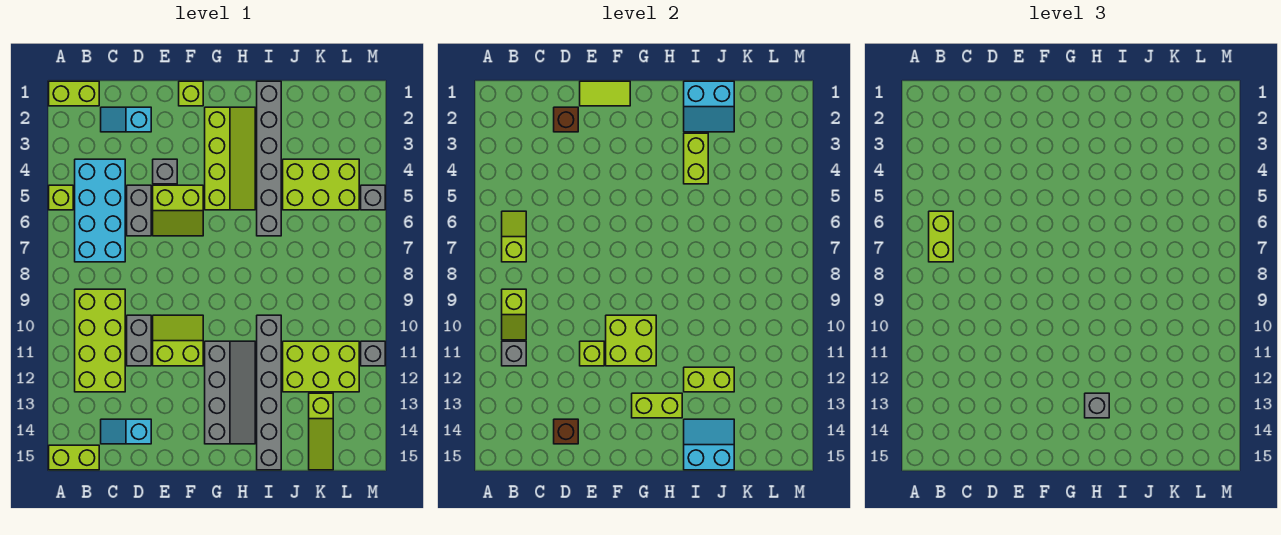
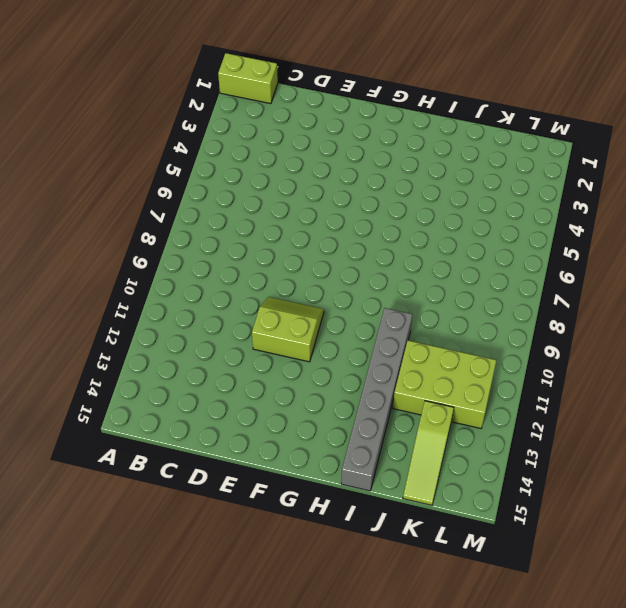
none -> lime 1x1 brick [49,185,73,210]
none -> lime 1x2 brick [49,445,99,470]
none -> cyan 2x4 brick [75,159,125,262]
none -> lime 2x4 brick [75,289,125,392]

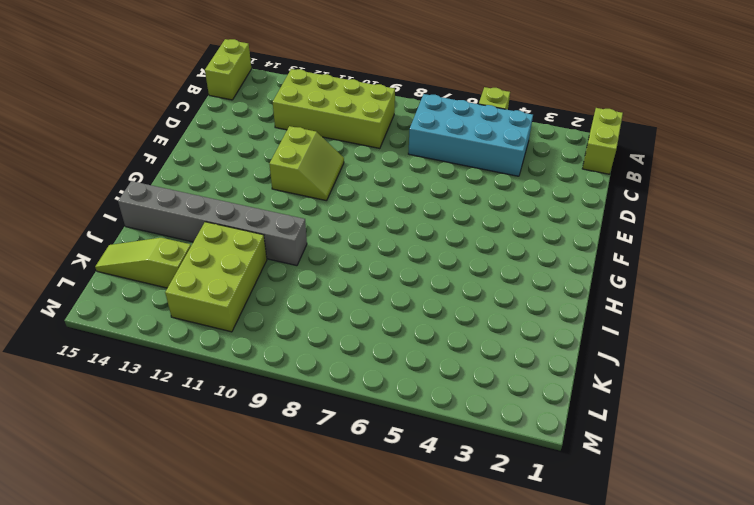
none -> cyan 1x2 slope [101,107,151,132]
none -> cyan 1x2 slope [101,419,151,444]
none -> grey 1x2 brick [127,185,151,236]
none -> grey 1x2 brick [127,315,151,366]

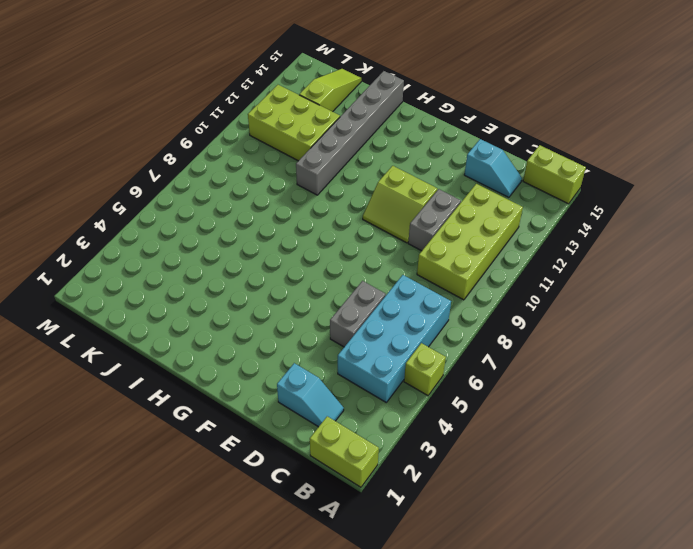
none -> grey 1x1 brick [153,159,177,184]
none -> lime 2x2 slope [153,185,203,236]
none -> lime 1x1 brick [179,81,203,106]
none -> lime 2x4 slope [205,107,255,210]

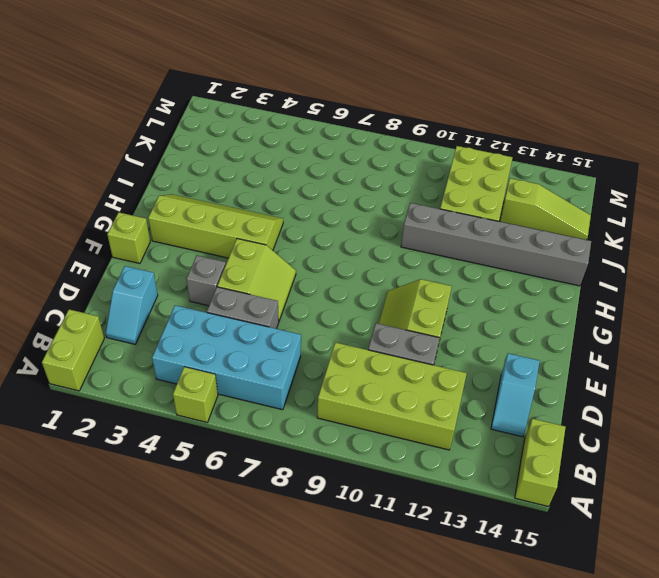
none -> grey 2x4 slope [205,341,255,444]
none -> grey 1x6 brick [257,81,281,236]
none -> lime 2x3 brick [283,159,359,210]
none -> grey 1x1 brick [361,185,385,210]

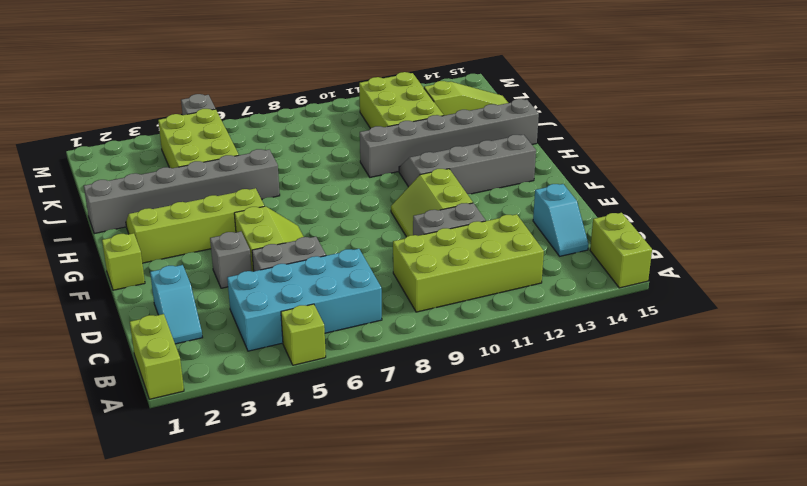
none -> grey 1x1 brick [361,341,385,366]
none -> lime 1x2 slope [502,211,526,262]
none -> lime 1x2 slope [502,289,526,340]
none -> grey 1x1 brick [502,341,526,366]

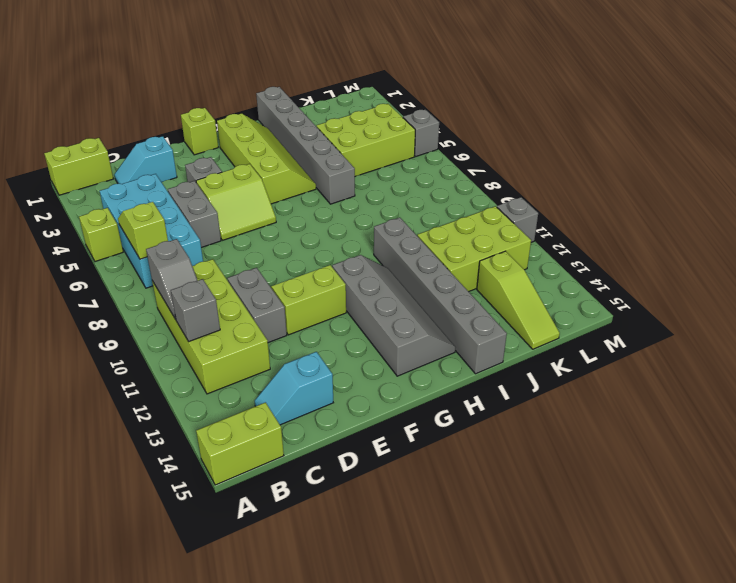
grey 1x2 slope [146,239,198,319] -> lime 1x2 slope [502,289,526,340]
none -> brown 1x1 brick [554,107,578,132]
none -> brown 1x1 brick [554,419,578,444]
none -> lime 1x2 tile [580,81,630,106]
none -> lime 1x1 brick [580,341,604,366]

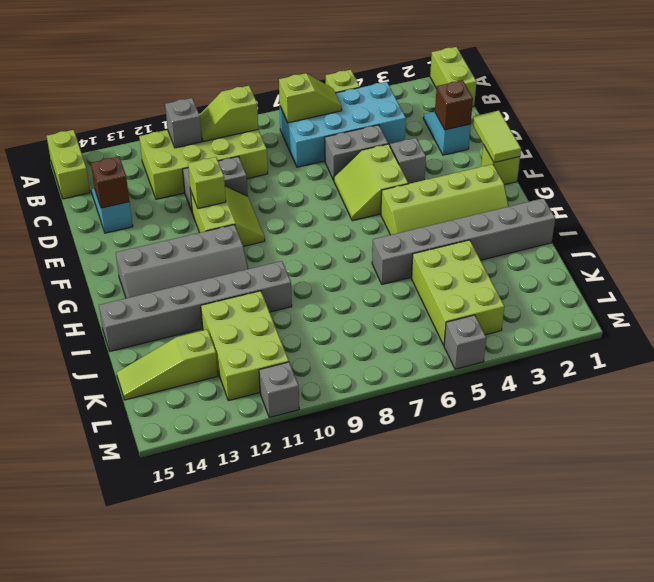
none -> lime 2x2 brick [606,315,656,366]
none -> lime 1x2 brick [632,393,682,418]
none -> cyan 2x2 slope [684,81,734,132]
none -> lime 1x2 brick [684,133,708,184]

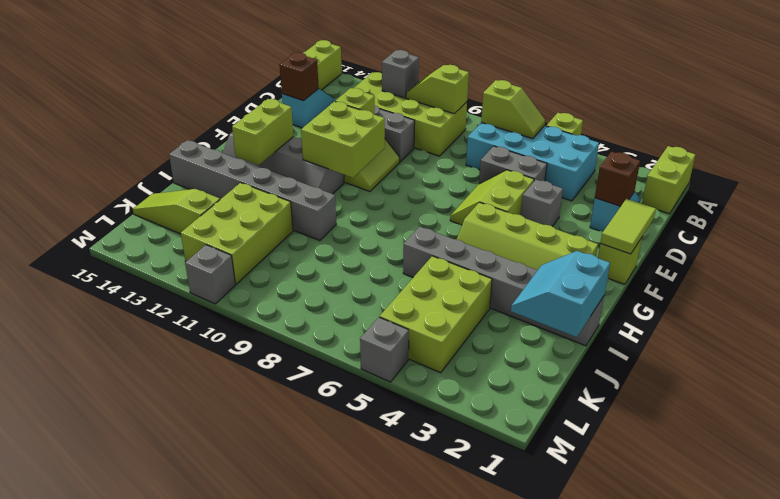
none -> lime 1x2 brick [684,133,708,184]
none -> lime 1x2 brick [684,367,734,392]
none -> cyan 2x2 slope [684,419,734,470]
none -> lime 1x2 brick [929,211,953,262]

